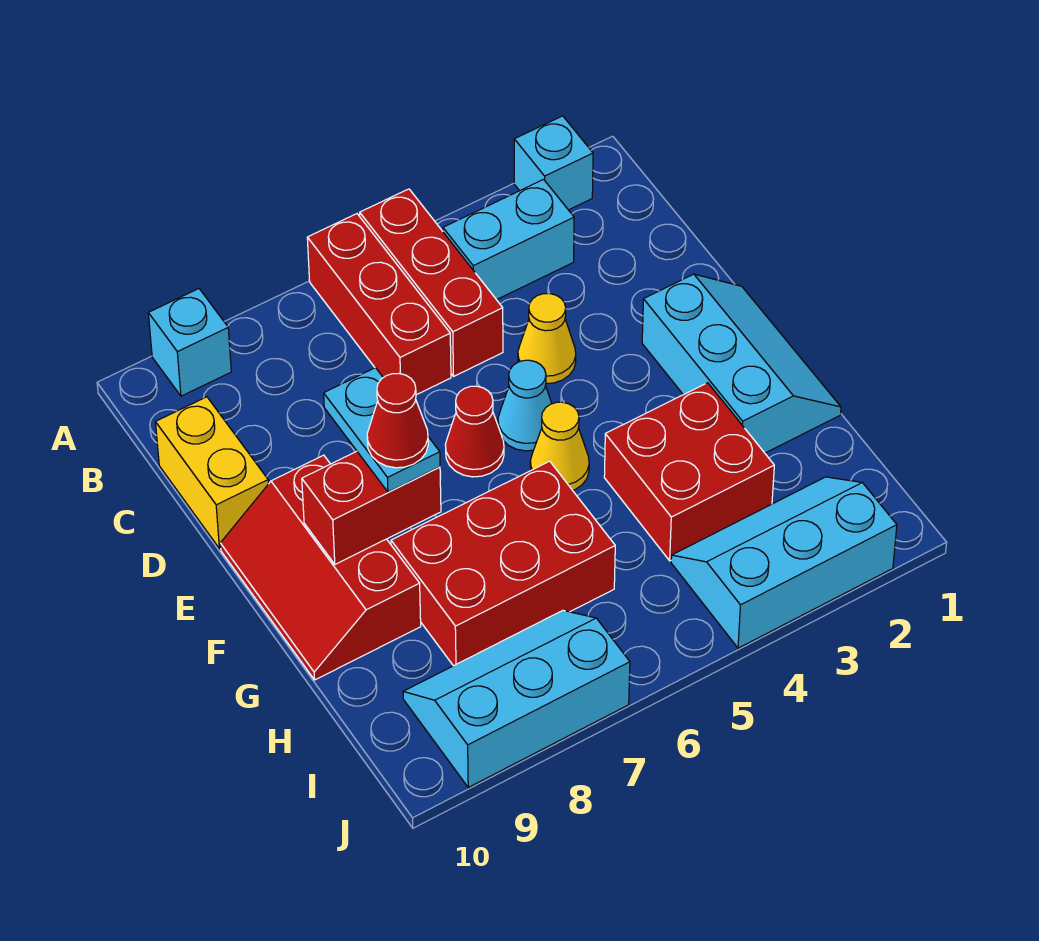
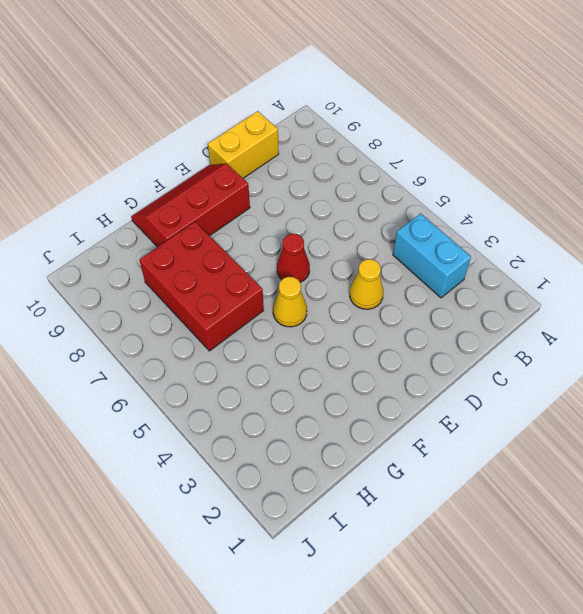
none -> cyan 1x1 brick [514,116,593,210]
none -> red 1x3 brick [360,189,503,376]
none -> red 1x3 brick [307,214,451,395]

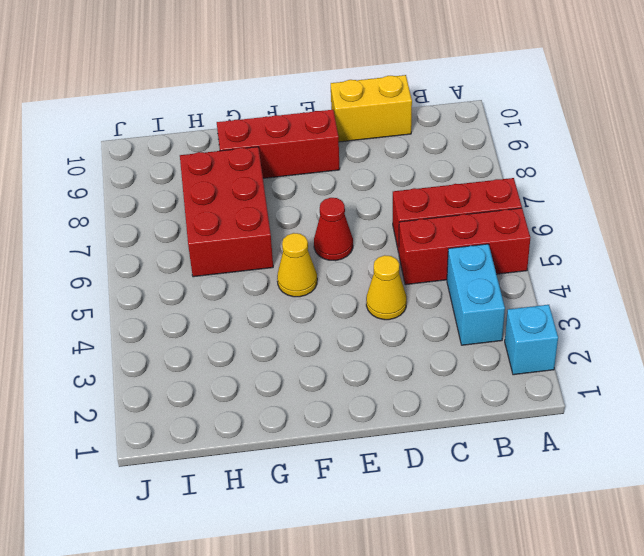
none -> cyan 1x1 brick [148,289,231,396]
none -> cyan 2x3 slope [642,274,841,453]
none -> cyan 1x1 cone [498,360,552,451]

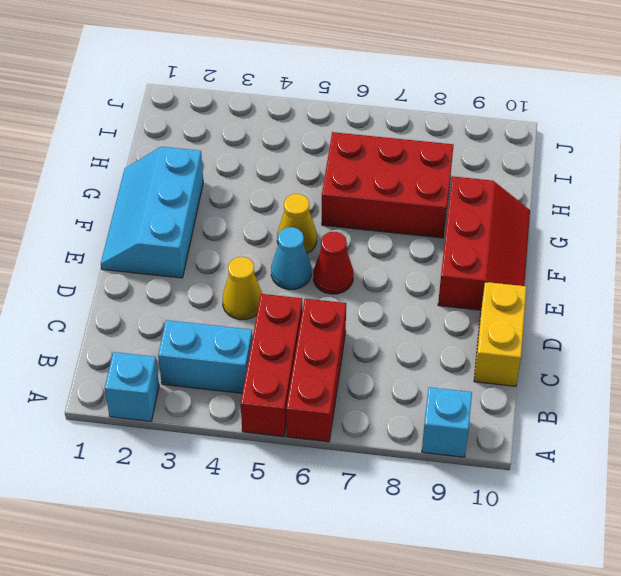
none -> red 2x2 brick [604,383,774,561]
none -> cyan 2x3 slope [671,477,897,648]
none -> cyan 2x3 slope [403,611,630,787]

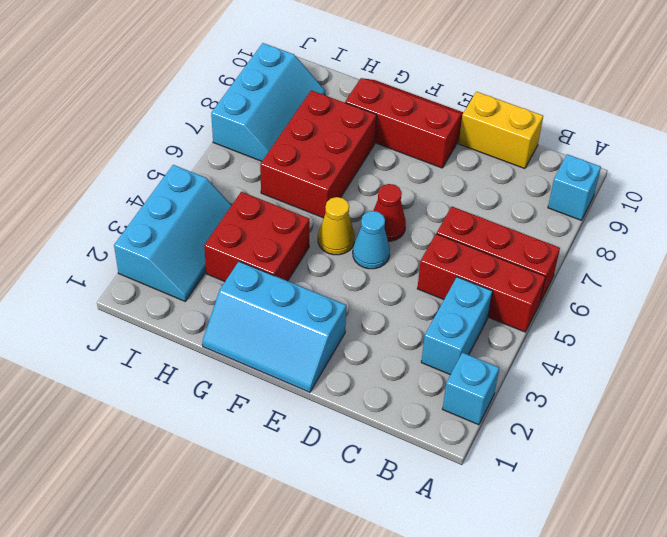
none -> yellow 1x1 cone [518,293,576,384]
none -> red 1x2 brick [302,451,441,564]
none -> cyan 1x2 plate [324,368,440,492]

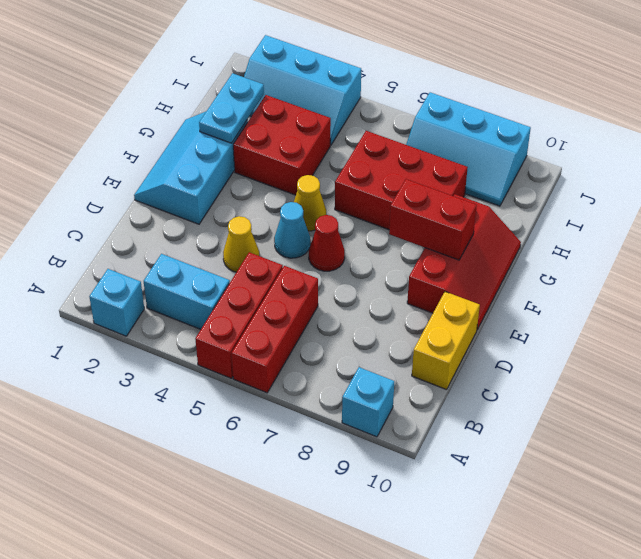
cyan 1x2 plate [199,73,264,143] -> cyan 1x2 plate moved to [324,368,440,492]
none -> red 1x1 cone [367,374,428,468]

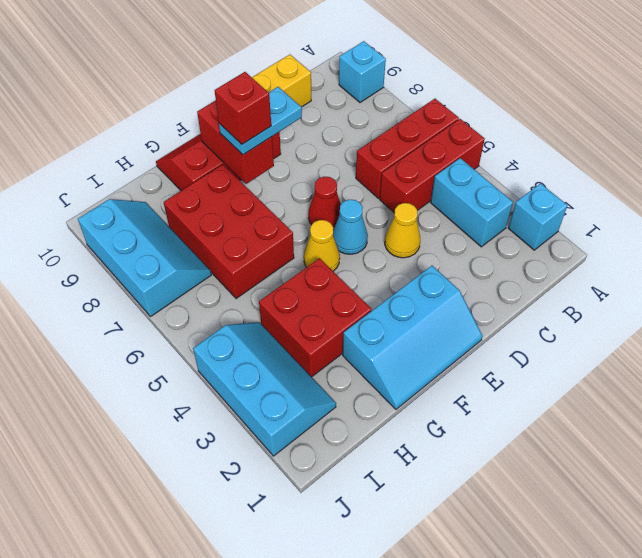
red 1x1 brick [214,72,271,144] -> red 1x1 cone [367,374,428,468]

